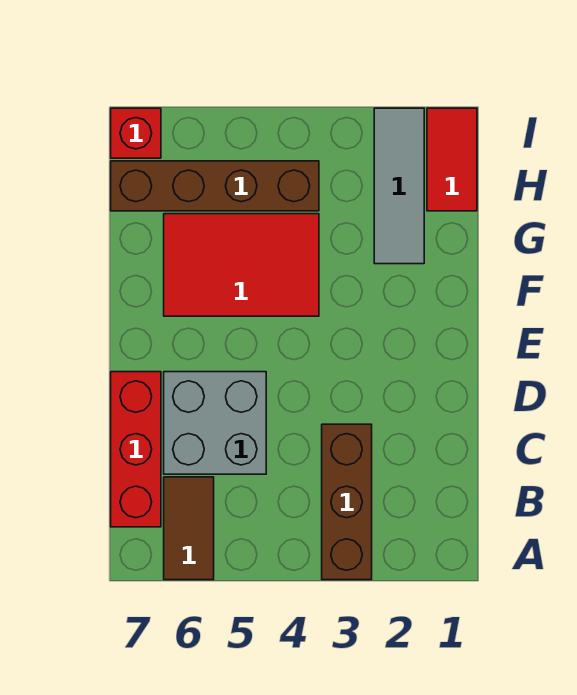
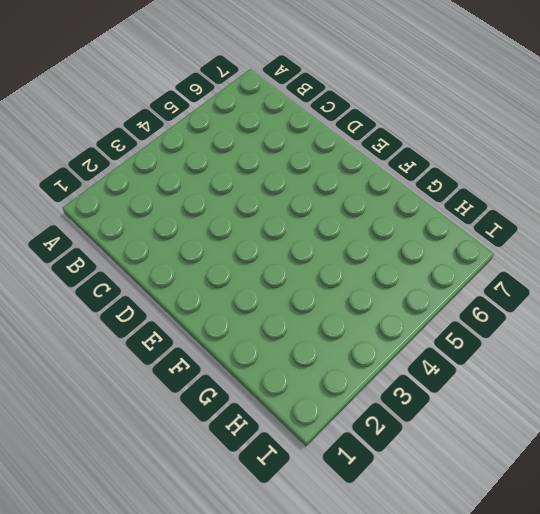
none -> brown 1x3 brick [322,424,372,580]
none -> brown 1x2 tile [164,477,214,580]

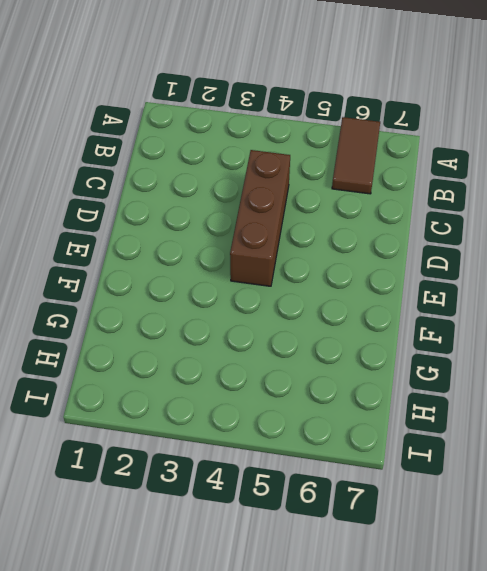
brown 1x3 brick [230,150,290,286] -> brown 1x3 brick moved to [322,424,372,580]
none -> red 1x3 brick [111,372,161,527]
none -> grey 2x2 brick [164,372,266,474]

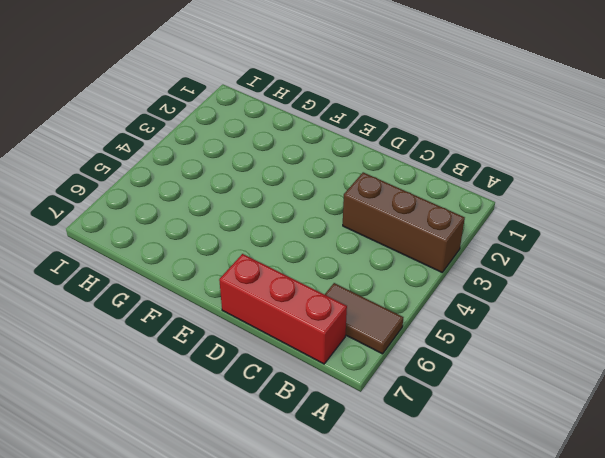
none -> grey 2x2 brick [164,372,266,474]
none -> red 2x3 tile [164,214,319,316]

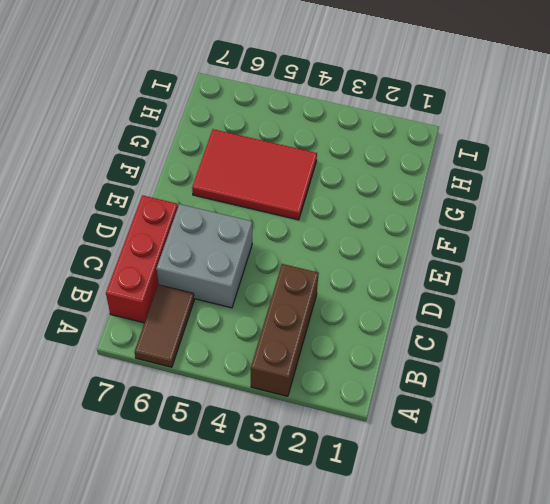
none -> grey 1x3 tile [374,108,424,264]
none -> red 1x2 tile [427,108,477,211]

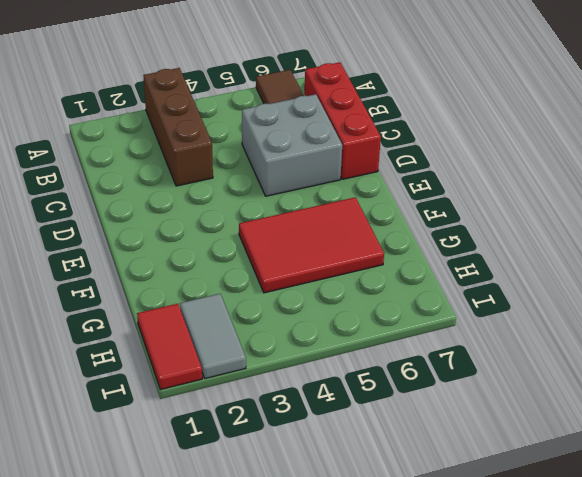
grey 1x2 tile [180,294,246,378] -> grey 1x3 tile [374,108,424,264]
none -> brown 1x4 brick [111,161,319,211]
none -> red 1x1 brick [111,108,161,158]

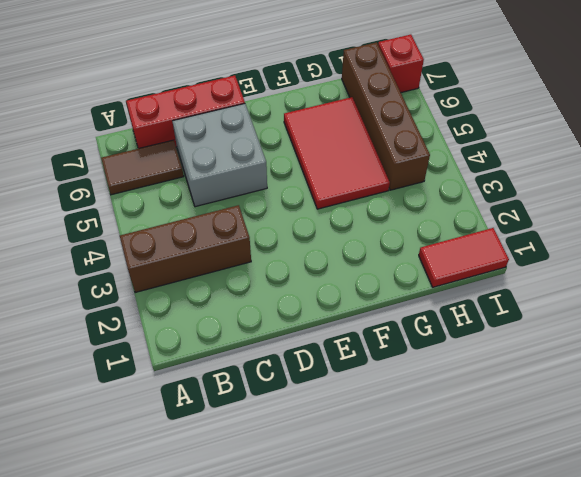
none -> grey 1x3 tile [374,108,424,264]

